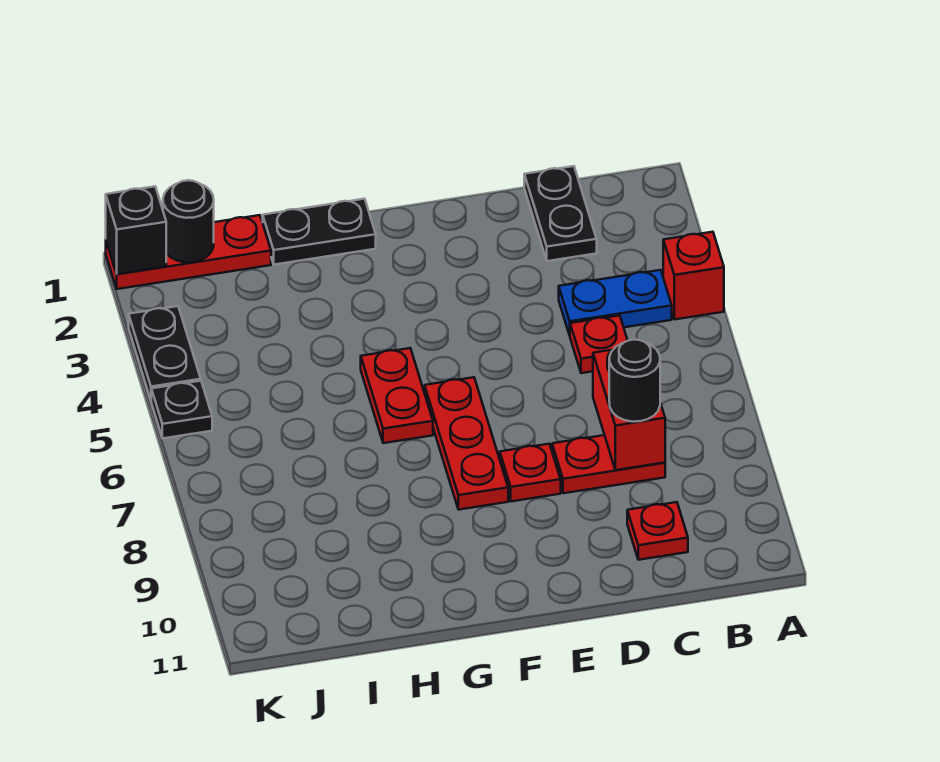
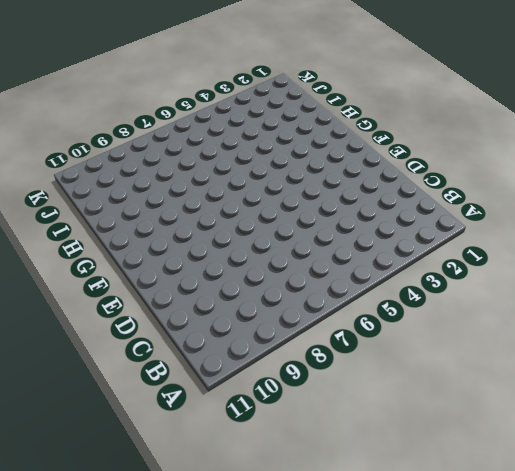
none -> red 1x1 brick [663,232,724,320]
none -> blue 1x2 plate [559,270,672,335]
none -> black 1x2 plate [524,166,597,261]

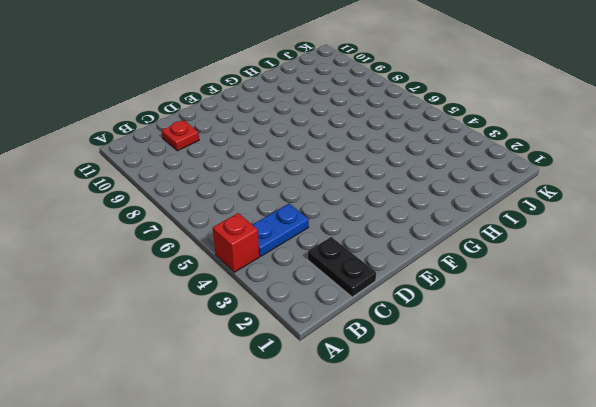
none -> red 1x1 plate [570,315,628,373]
none -> red 1x2 plate [552,435,665,493]
none -> red 1x1 plate [500,444,561,501]

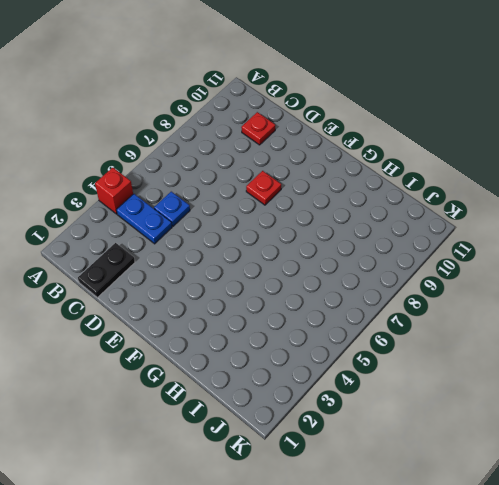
blue 1x1 plate [154,192,190,226] -> red 1x1 plate [570,315,628,373]
none -> red 1x2 plate [552,435,665,493]
none -> red 1x3 plate [425,377,508,510]
none -> black 1x2 plate [263,199,376,265]

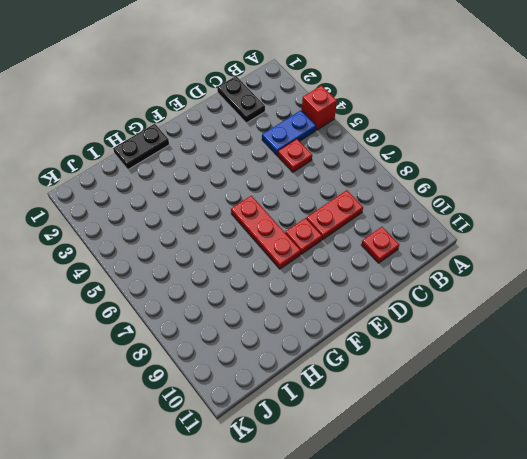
none -> red 1x2 plate [361,348,433,443]
none -> red 1x3 plate [106,215,271,289]
none -> black 1x2 plate [129,306,201,400]

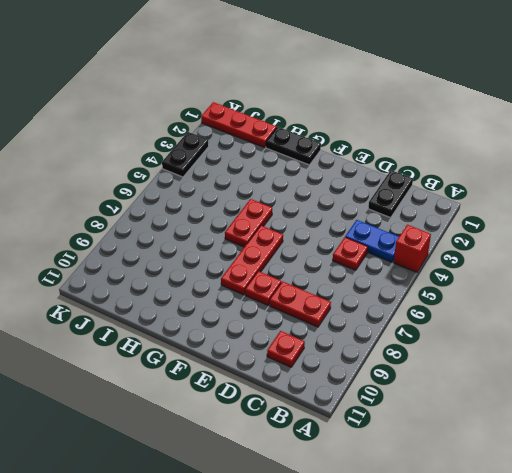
none -> black 1x1 plate [151,381,212,438]
none -> red 1x2 brick [593,350,665,470]
none -> black 1x1 round brick [163,180,214,262]

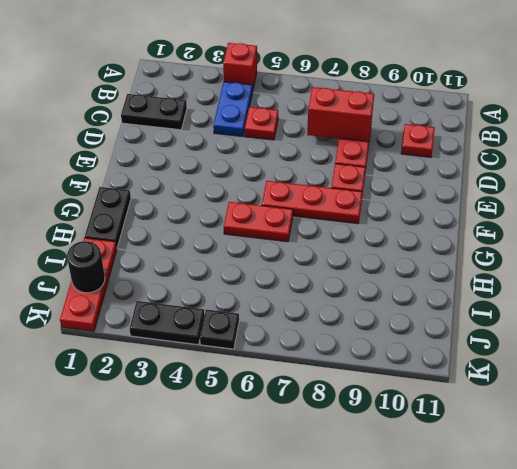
none -> black 1x1 brick [106,186,166,274]
none -> black 1x1 round brick [609,340,660,422]

